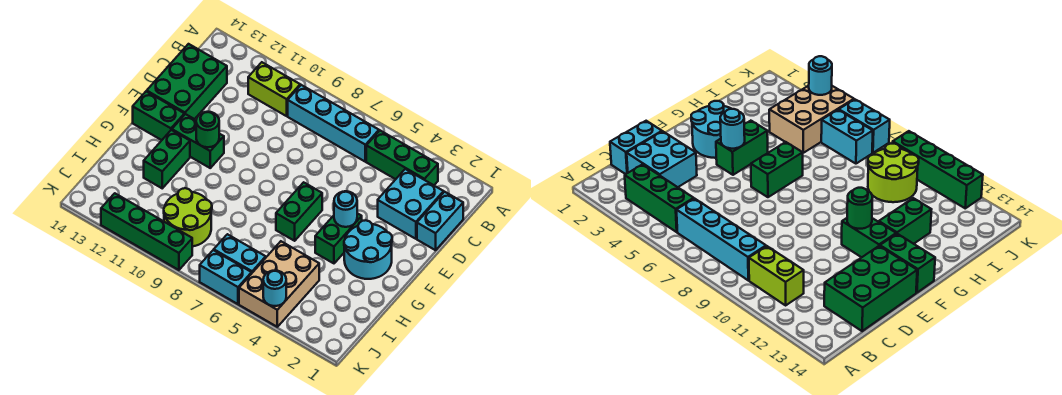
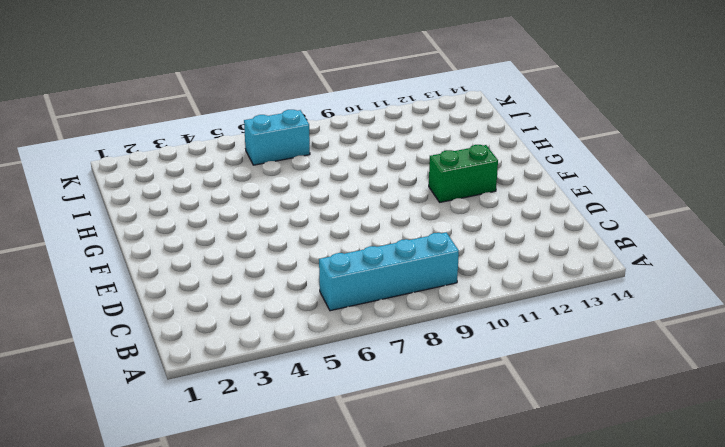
none -> green 1x3 brick [366,131,438,185]
none -> lime 1x2 brick [248,62,300,116]
none -> cyan 1x2 brick [417,192,463,250]

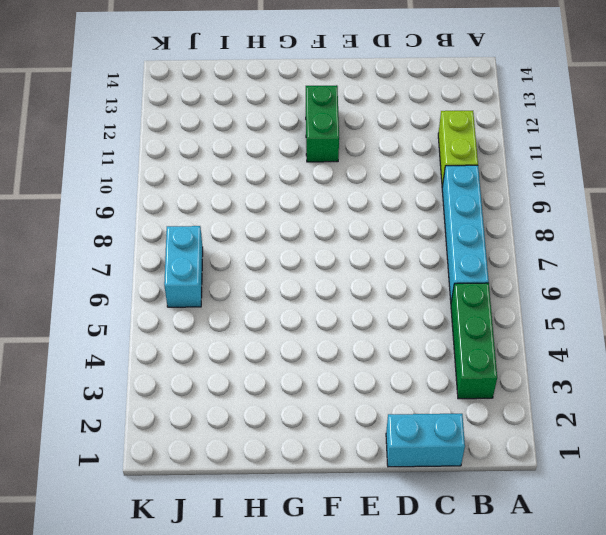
none -> cyan 2x2 brick [378,169,444,239]
none -> green 2x3 brick [147,44,227,119]
none -> cyan 2x2 round brick [344,220,392,279]

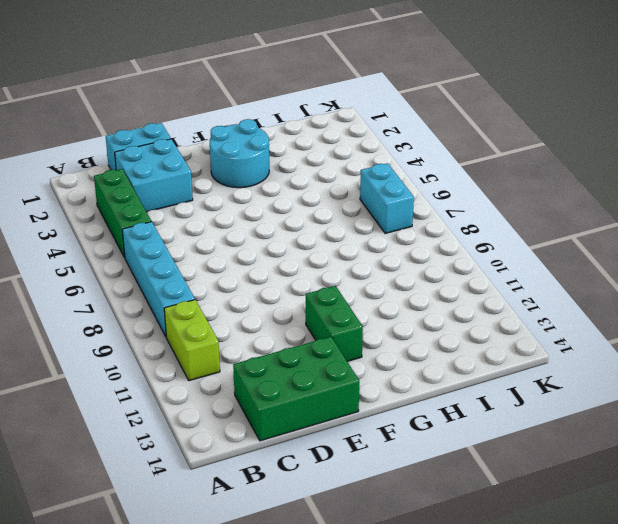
none -> green 1x2 brick [315,213,362,263]
none -> green 1x2 brick [276,182,322,241]
none -> green 1x2 brick [133,91,184,140]

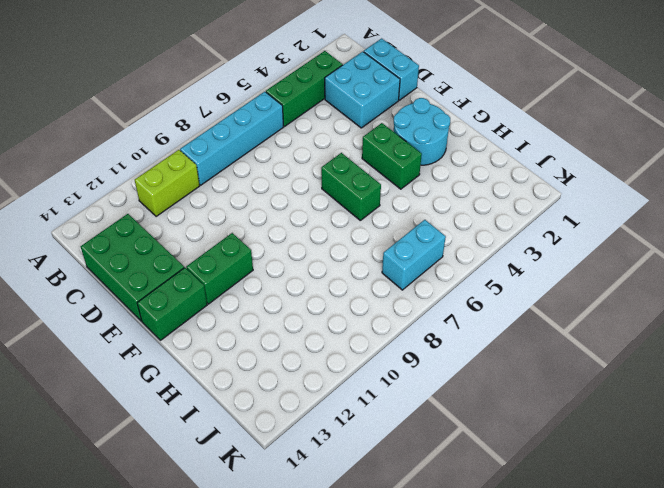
none -> green 1x2 brick [144,130,190,188]
none -> tan 2x3 brick [239,241,319,327]
none -> lime 2x2 round brick [164,188,212,246]

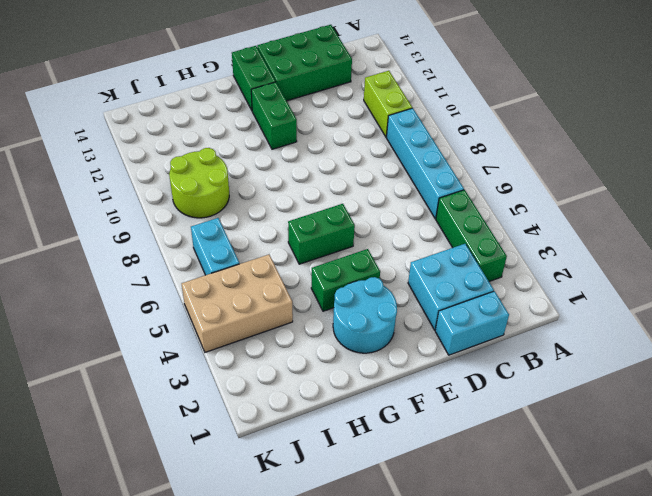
none -> green 1x2 brick [144,130,190,188]
none -> cyan 1x2 brick [200,250,252,304]
none -> green 1x4 brick [101,193,192,270]

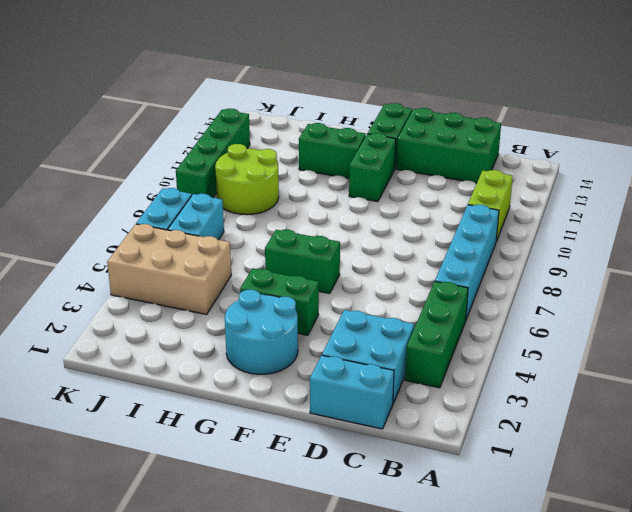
none -> cyan 1x1 round brick [334,191,357,227]
none -> green 1x1 round brick [196,112,219,147]
none -> cyan 1x1 round brick [263,270,286,306]

